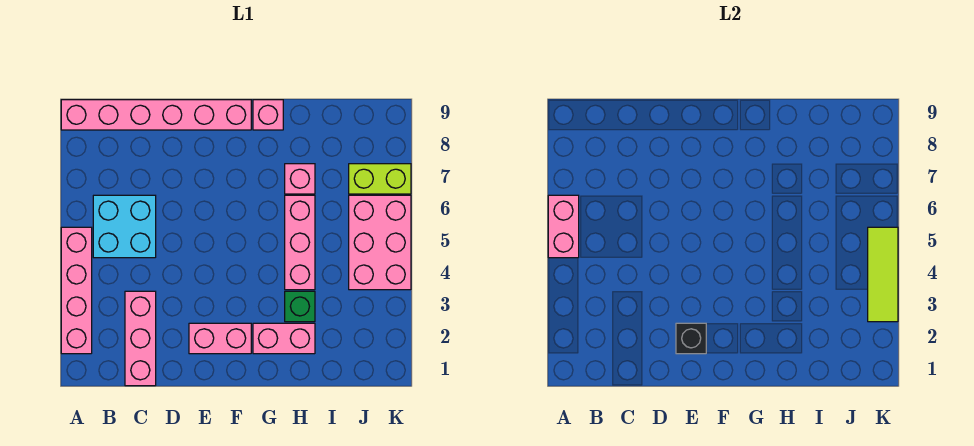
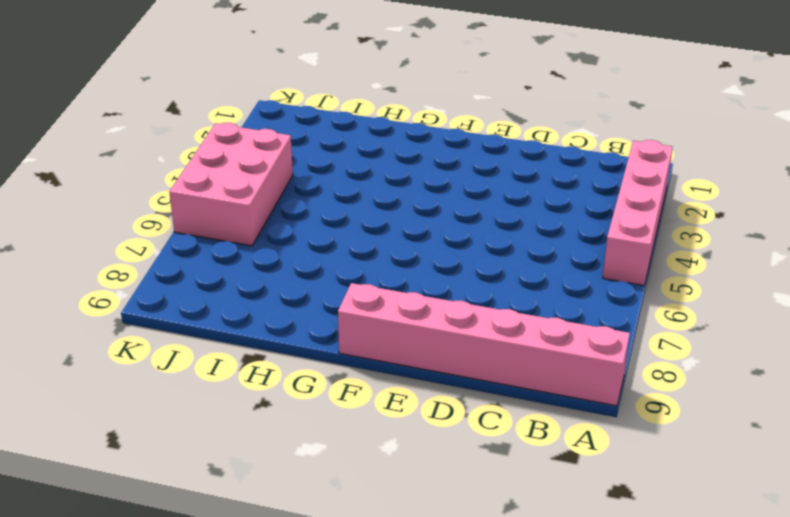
none -> cyan 2x2 brick [93,195,156,258]
none -> pink 1x3 brick [125,291,156,386]
none -> pink 1x2 brick [189,323,251,354]

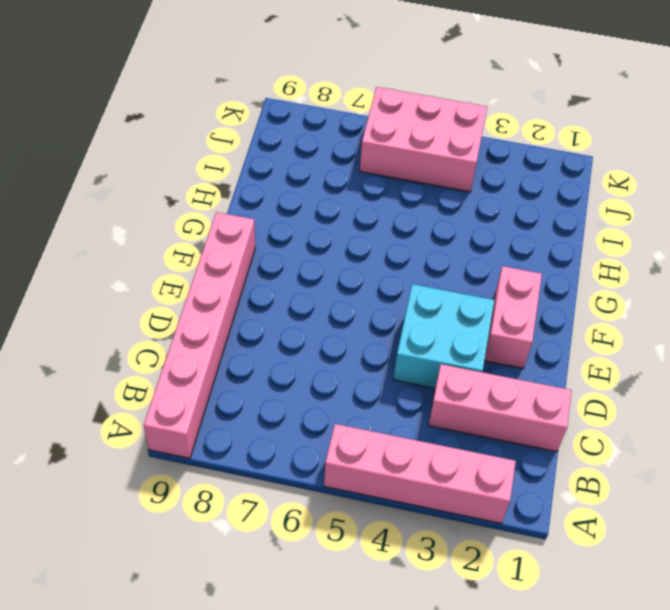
cyan 2x2 brick [393,284,494,388] -> cyan 2x2 brick moved to [93,195,156,258]
none -> pink 1x2 brick [253,323,315,354]
none -> pink 1x1 brick [253,100,283,130]
none -> green 1x1 brick [285,291,315,322]

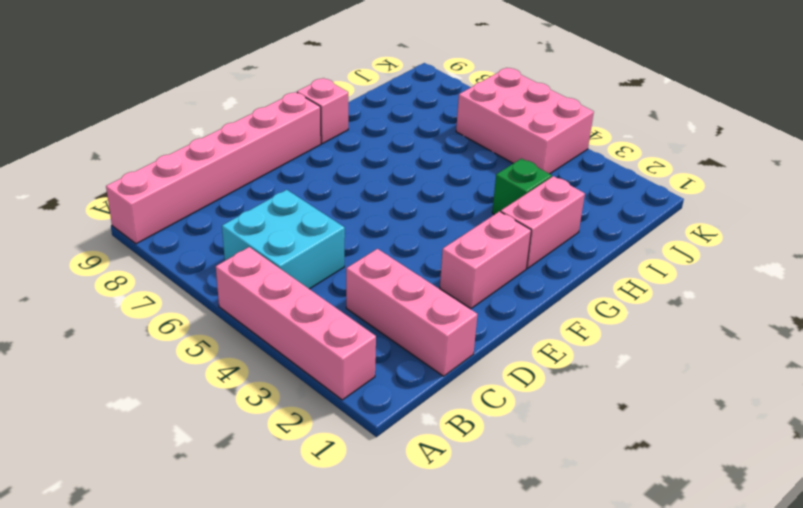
none -> pink 1x3 brick [285,195,315,290]
none -> pink 1x1 brick [285,164,315,194]
none -> lime 1x2 brick [349,164,411,194]

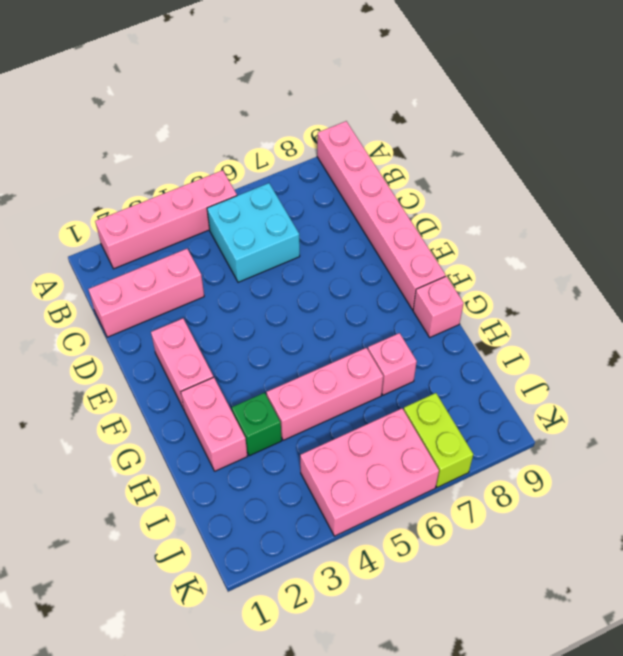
none -> pink 1x2 brick [548,195,579,258]
none -> black 1x1 brick [676,323,706,354]
none -> lime 1x3 tile [868,227,898,322]

